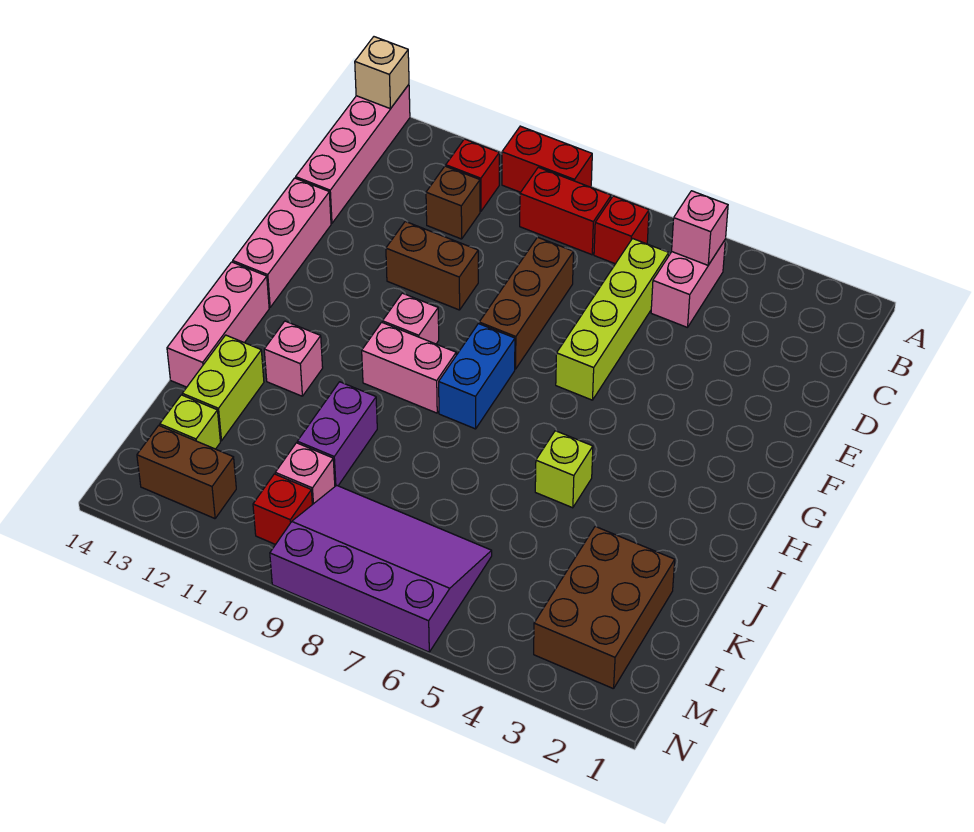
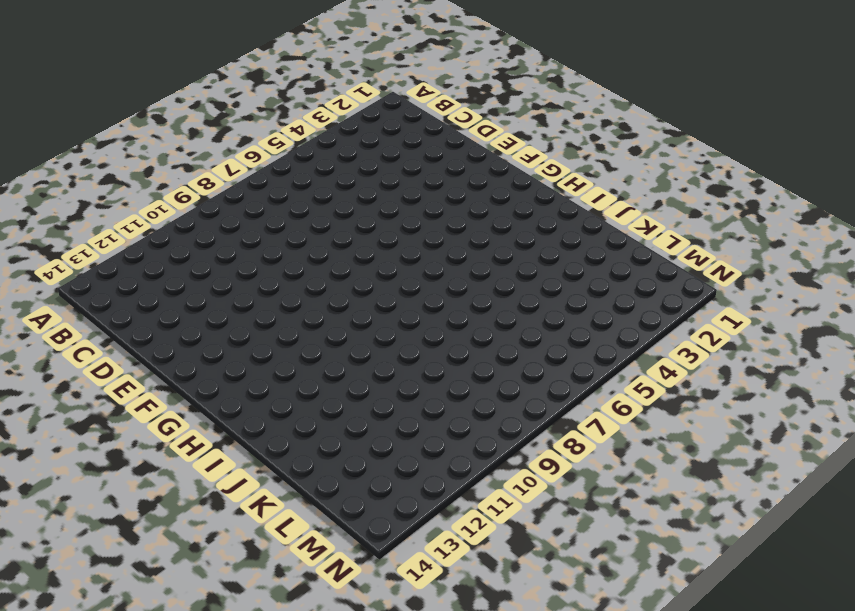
none -> red 1x2 brick [502,126,592,192]
none -> pink 1x4 brick [296,85,410,223]
none -> pink 1x2 brick [651,240,725,328]

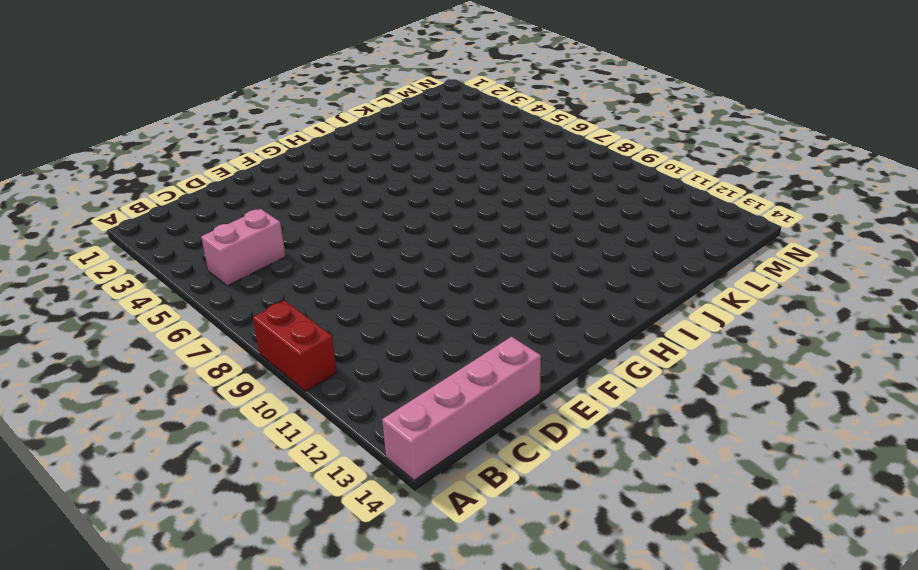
none -> red 1x1 brick [594,196,649,264]
none -> red 1x2 brick [520,167,611,255]
none -> red 1x1 brick [446,139,499,211]

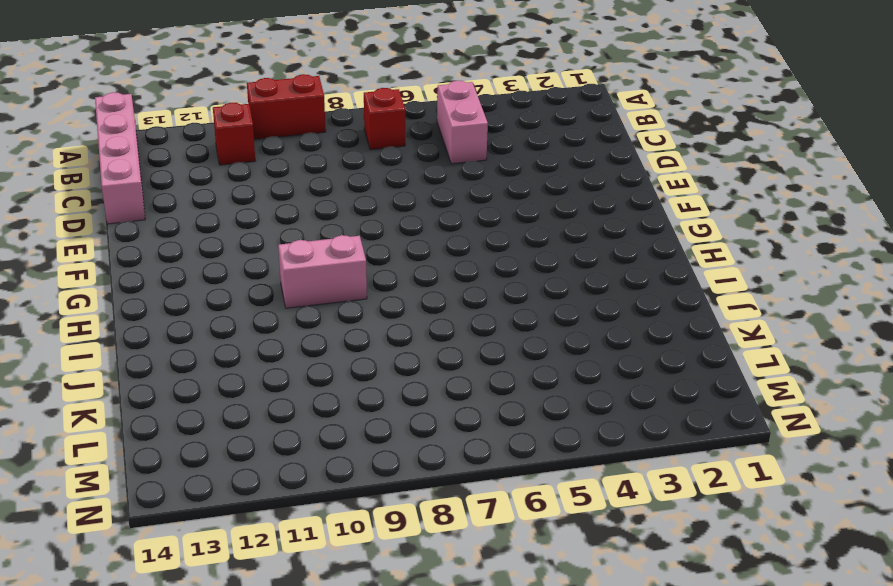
none -> red 1x2 brick [520,167,611,255]
none -> lime 1x4 brick [556,239,669,400]
none -> brown 1x1 brick [426,166,480,239]

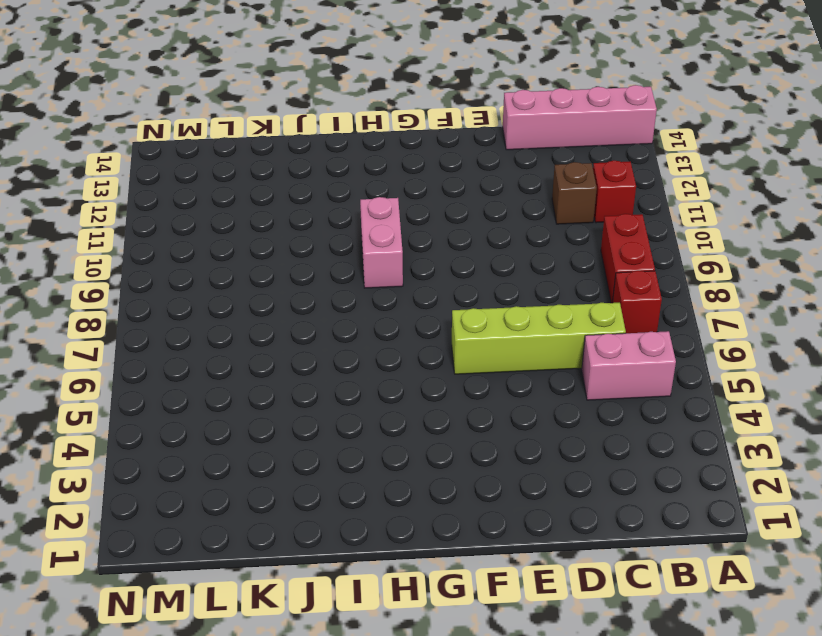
none -> red 1x2 brick [502,126,592,192]
none -> brown 1x3 brick [479,237,573,369]
none -> brown 1x2 brick [386,221,478,310]

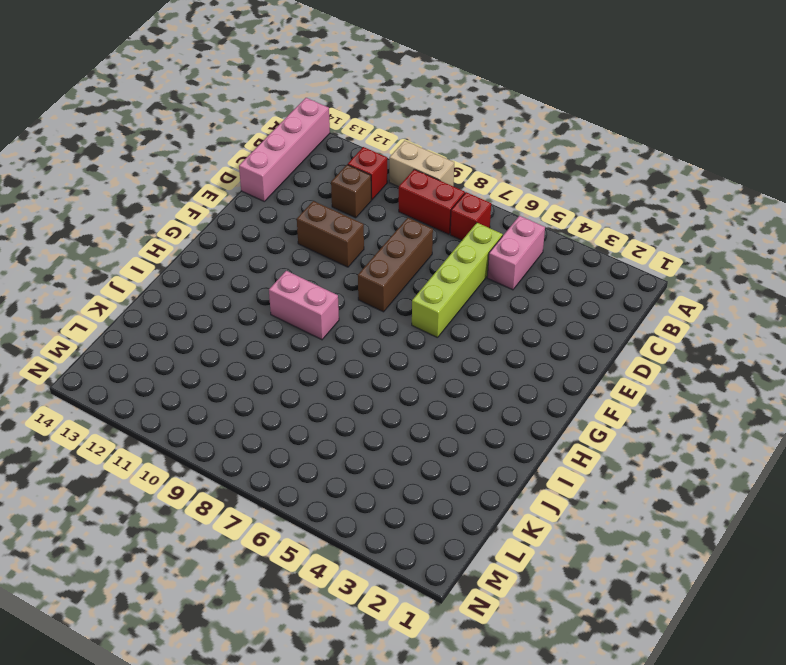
tan 1x2 brick [389,141,454,187] -> red 1x2 brick [502,126,592,192]
none -> pink 1x3 brick [233,178,331,307]
none -> blue 1x2 brick [439,324,515,429]
none -> pink 1x1 brick [383,293,439,344]

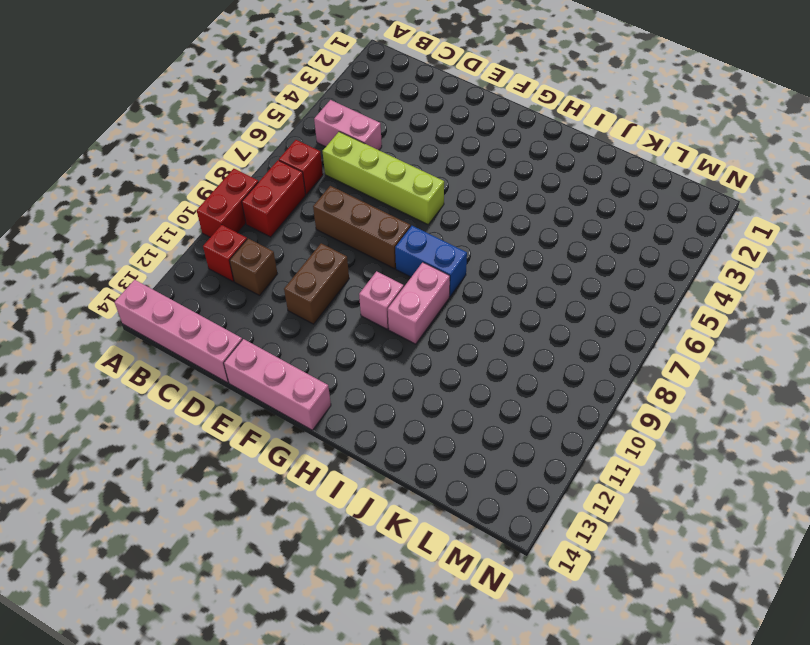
none -> pink 1x3 brick [167,262,269,387]
none -> lime 1x1 brick [535,431,593,508]
none -> pink 1x1 brick [264,321,323,396]

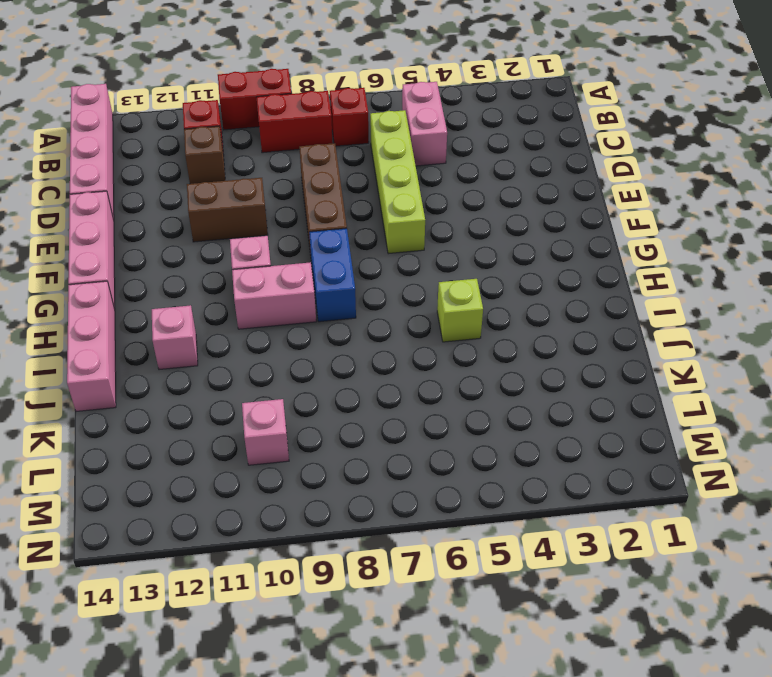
none -> purple 1x2 brick [297,382,377,486]
none -> lime 1x2 brick [182,335,264,441]
none -> brown 2x3 brick [534,527,675,689]

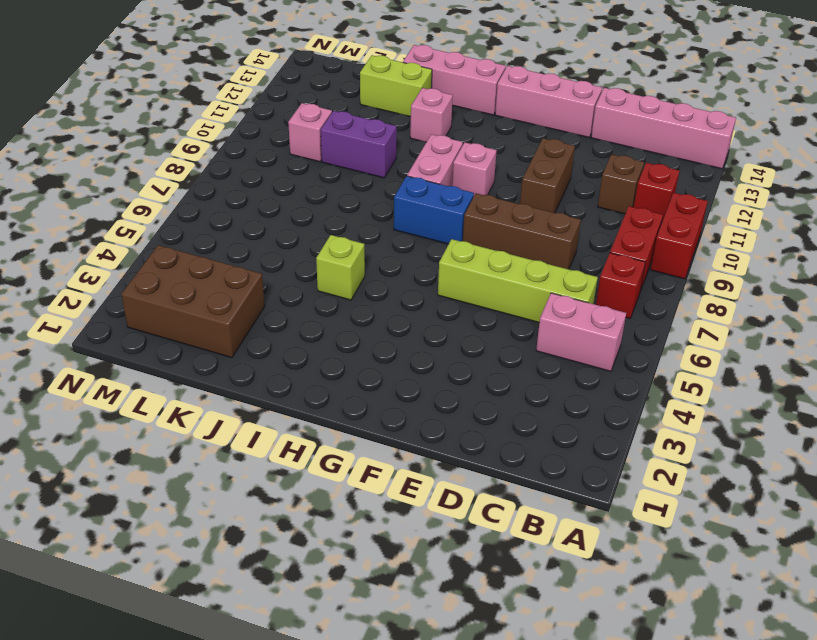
none -> purple 3x4 slope [270,485,492,652]
none -> lime 1x1 brick [160,395,220,449]
none -> red 1x1 brick [253,474,312,545]

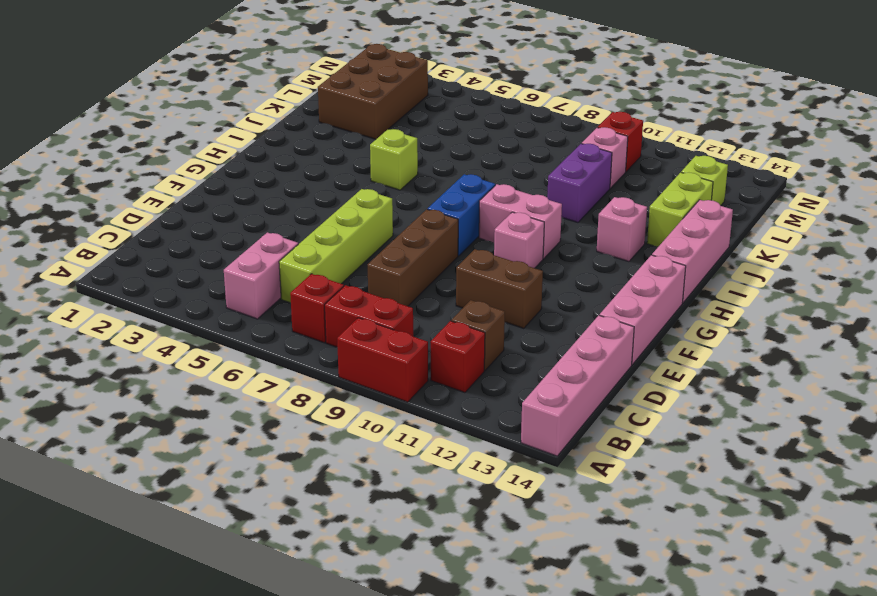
none -> purple 3x4 slope [270,485,492,652]
none -> brown 1x2 brick [137,426,236,519]
none -> tan 1x1 brick [355,37,409,109]

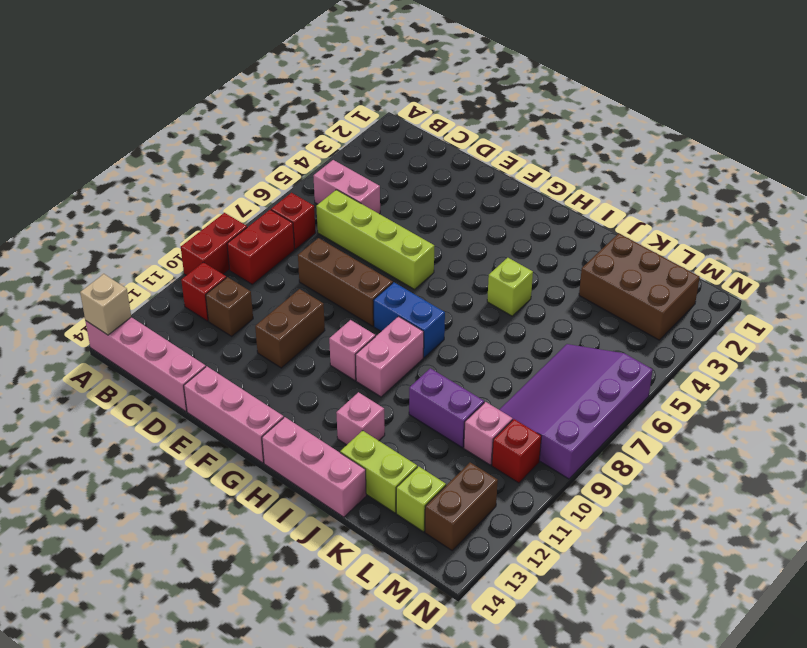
none -> pink 1x1 brick [672,191,728,265]

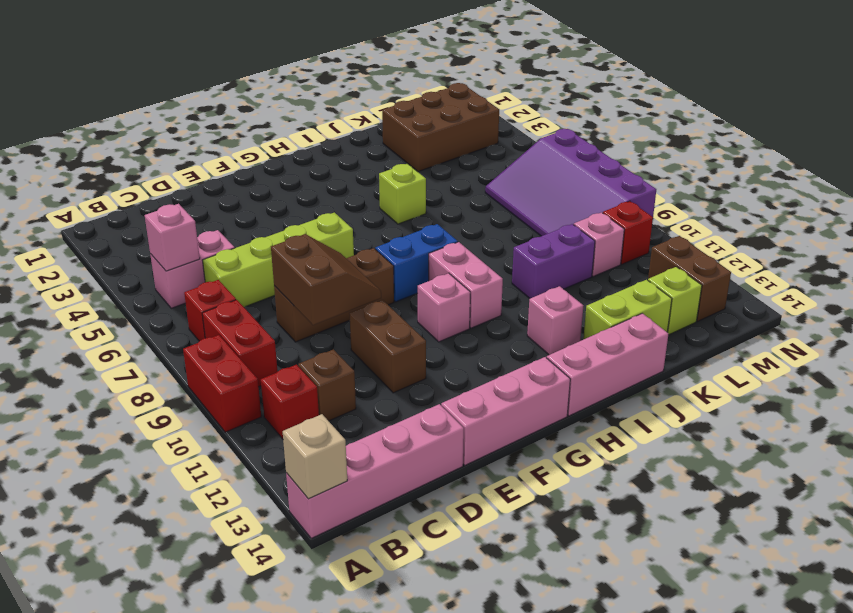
brown 2x2 slope [271,234,381,325] -> none

